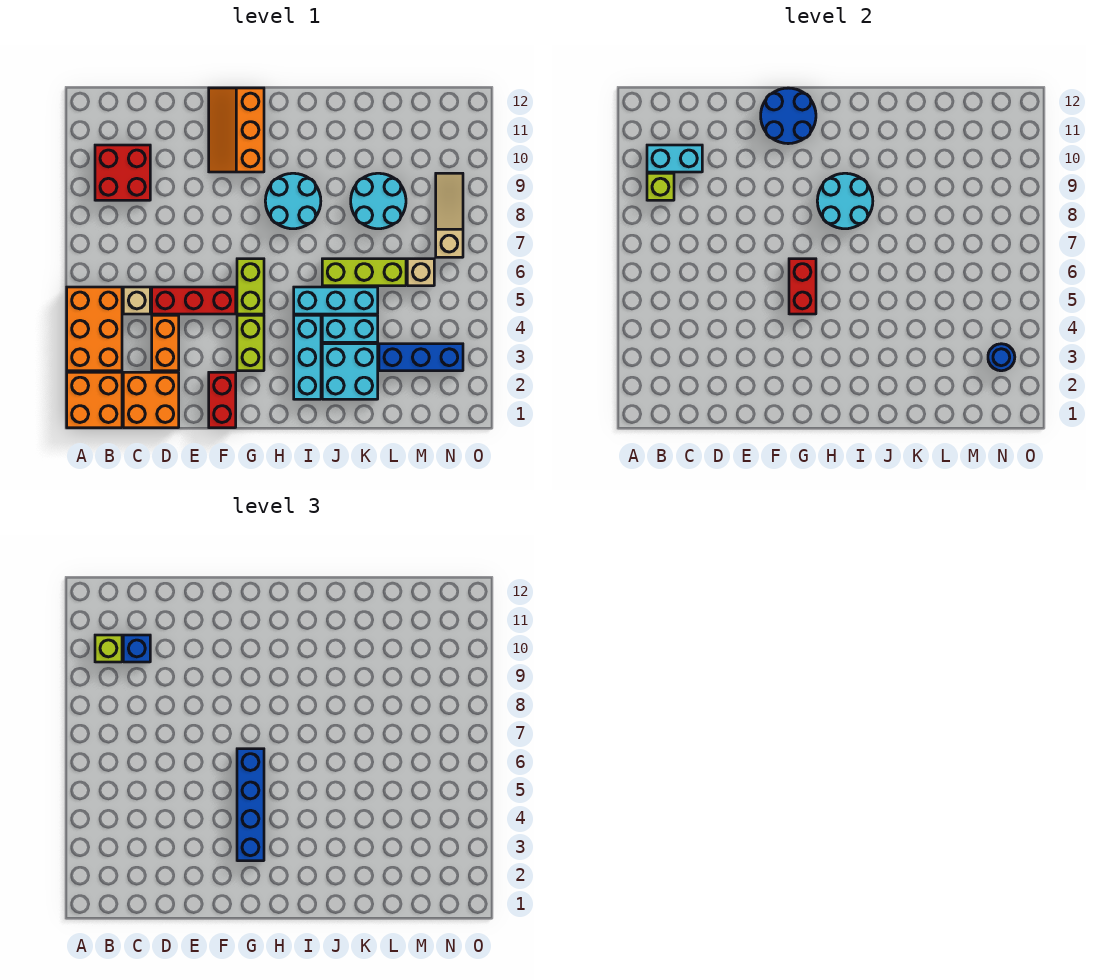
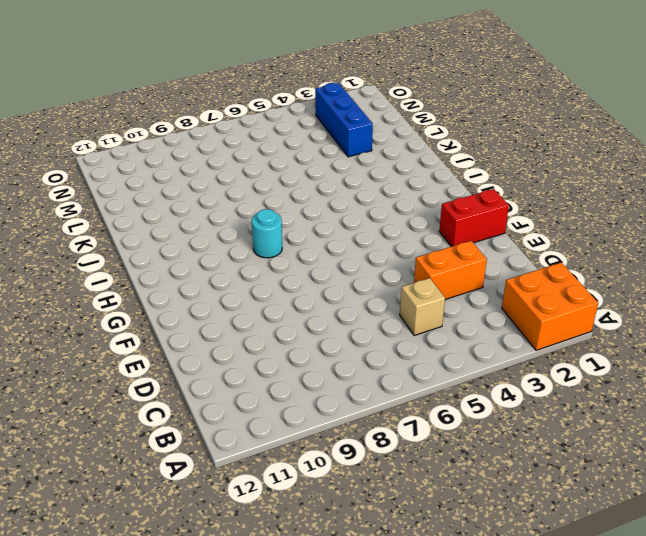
cyan 1x1 round brick [252,209,282,258] -> cyan 2x2 round brick [265,173,321,229]
none -> orange 2x3 brick [67,287,122,371]
none -> red 2x2 brick [95,145,150,200]
none -> orange 2x2 brick [123,372,179,428]
none -> red 1x3 brick [152,287,236,314]

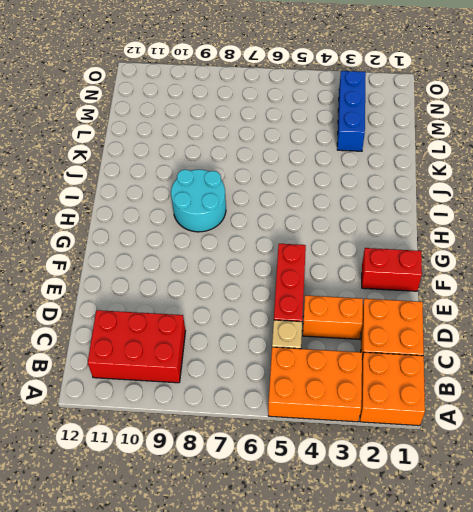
red 2x3 brick [88,310,185,383] -> red 2x2 brick [95,145,150,200]
none -> orange 2x3 slope [209,88,264,172]
none -> lime 1x2 brick [237,315,264,371]
none -> lime 1x2 brick [237,259,264,314]
none -> cyan 1x3 brick [294,315,321,399]

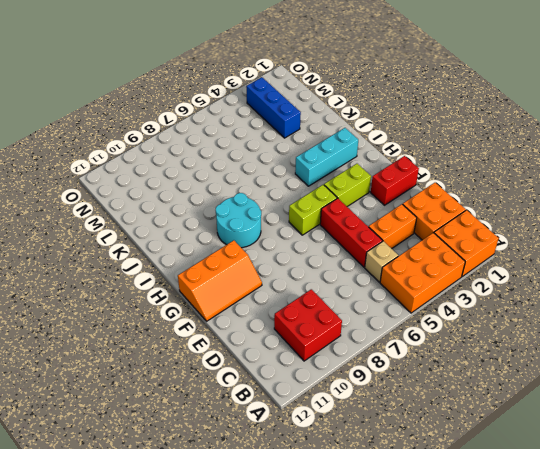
none -> cyan 1x3 brick [294,287,378,314]
none -> cyan 2x2 brick [322,344,378,399]
none -> cyan 1x2 brick [322,315,378,342]
none -> lime 1x3 brick [322,259,406,286]

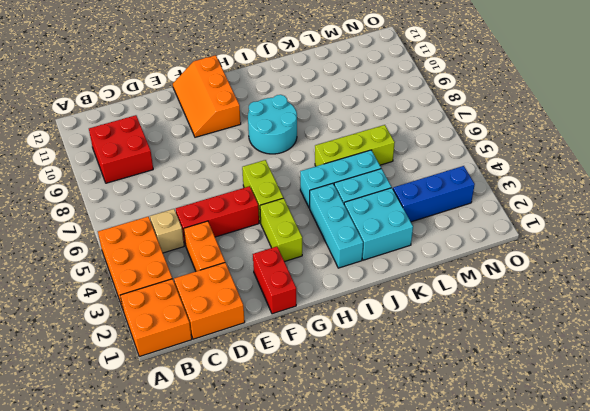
none -> cyan 2x2 round brick [351,173,406,229]
none -> tan 1x1 brick [407,259,434,286]
none -> tan 1x3 slope [436,173,463,257]
none -> lime 1x1 brick [647,173,674,200]

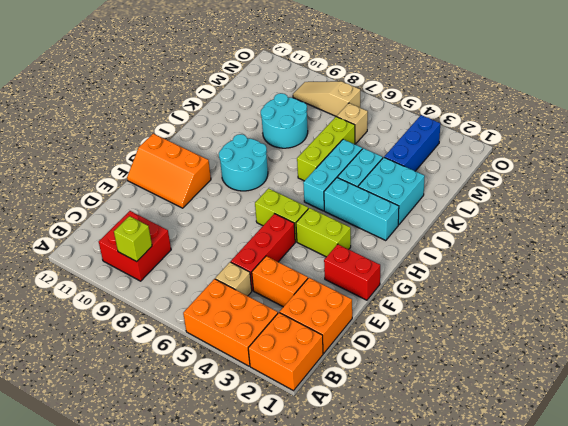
none -> cyan 1x2 brick [647,145,702,172]
none -> blue 2x2 round brick [761,88,816,144]
none -> red 1x2 brick [789,259,816,314]
none -> cyan 2x2 round brick [817,173,873,229]

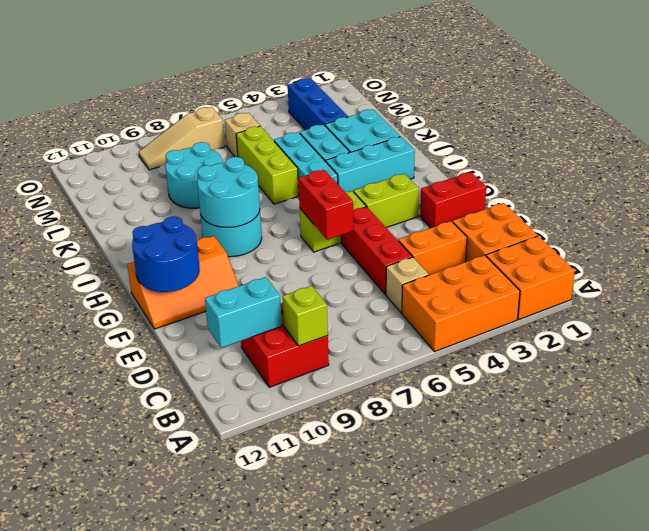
cyan 1x2 brick [205,277,282,348] -> cyan 1x2 brick turned to [647,145,702,172]
red 1x2 brick [298,170,353,240] -> red 1x2 brick turned to [789,259,816,314]
none -> blue 1x1 round brick [988,344,1015,371]
none -> lime 1x1 brick [95,635,122,662]
none -> blue 1x1 brick [123,635,150,662]
none -> blue 1x4 brick [237,749,264,861]

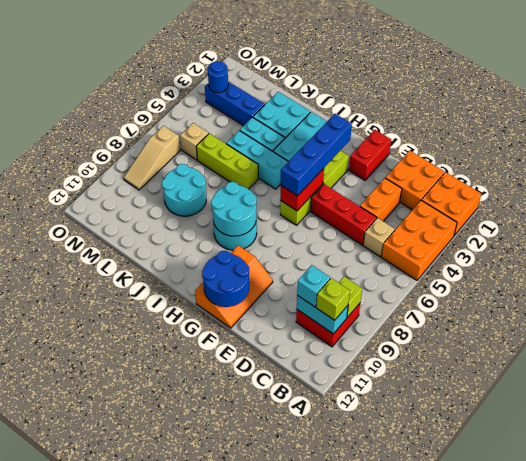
cyan 1x1 brick [297,265,330,307] -> blue 1x1 brick [123,635,150,662]

